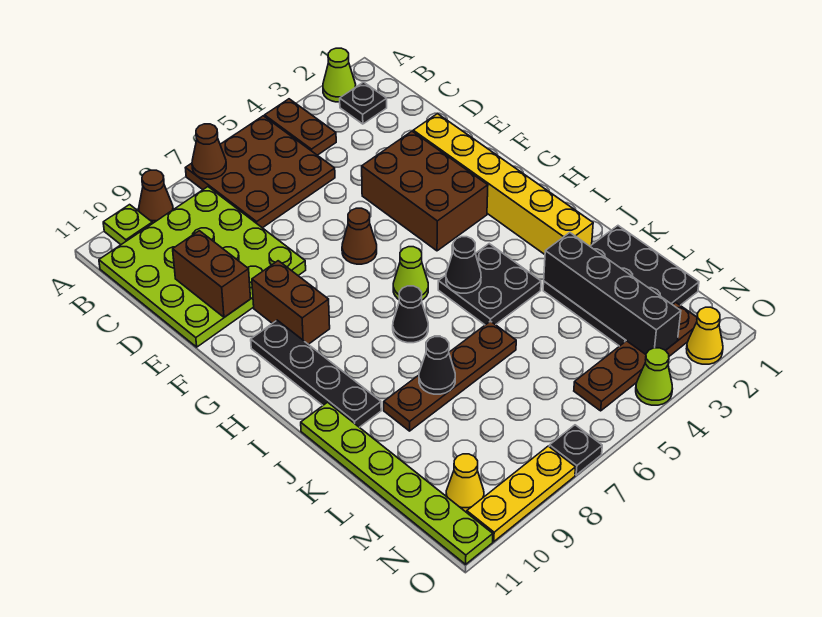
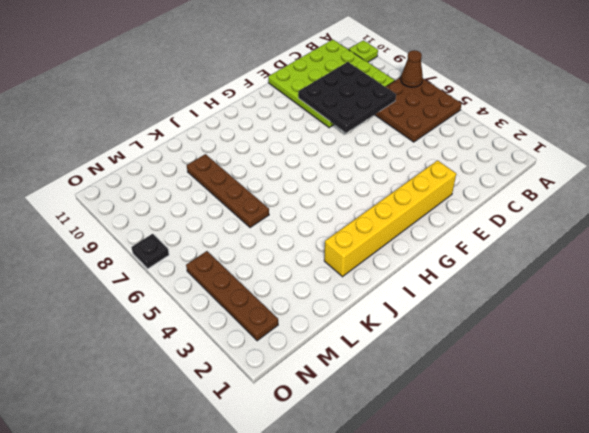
black 3x3 plate [298,62,396,133] -> black 3x3 plate moved to [543,226,699,346]
none -> lime 1x1 cone [323,48,356,102]
none -> brown 1x2 plate [265,99,336,155]
none -> brown 1x1 cone [139,170,173,224]

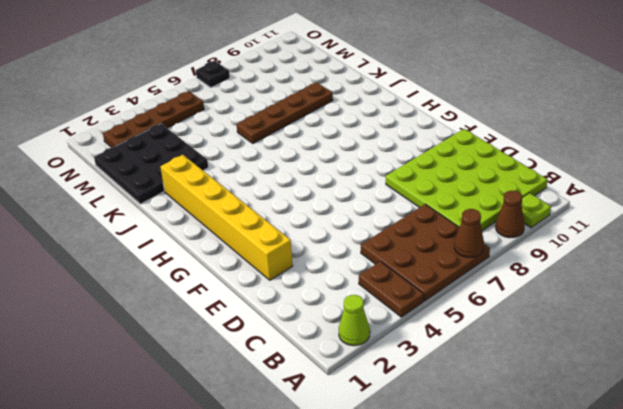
none -> black 1x1 plate [340,82,387,124]
none -> brown 2x3 brick [362,131,488,251]
none -> brown 1x1 cone [342,208,377,264]

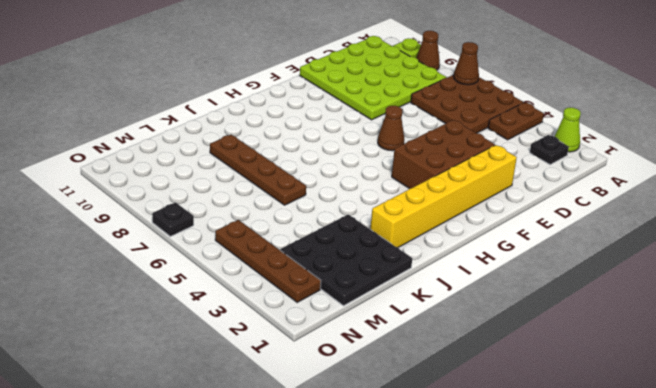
none -> brown 1x2 brick [252,261,330,344]
none -> black 1x4 plate [251,320,381,427]
none -> lime 1x1 cone [393,247,428,300]

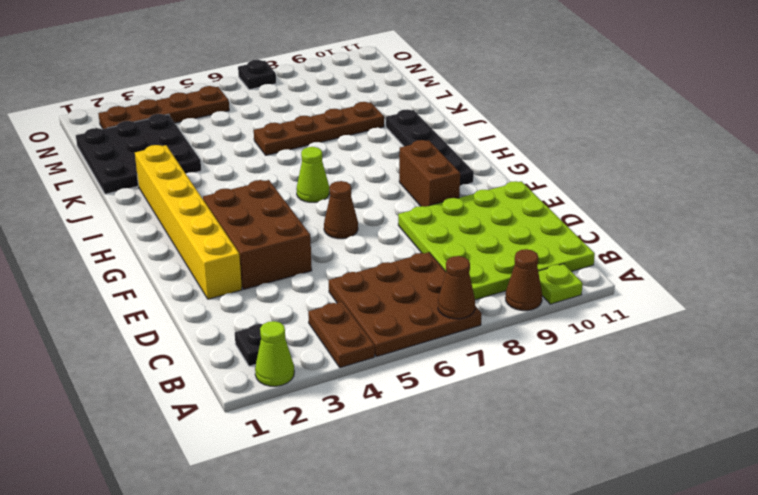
none -> black 2x2 plate [438,244,541,325]
none -> black 1x1 cone [393,286,428,343]
none -> lime 1x6 plate [301,402,493,564]

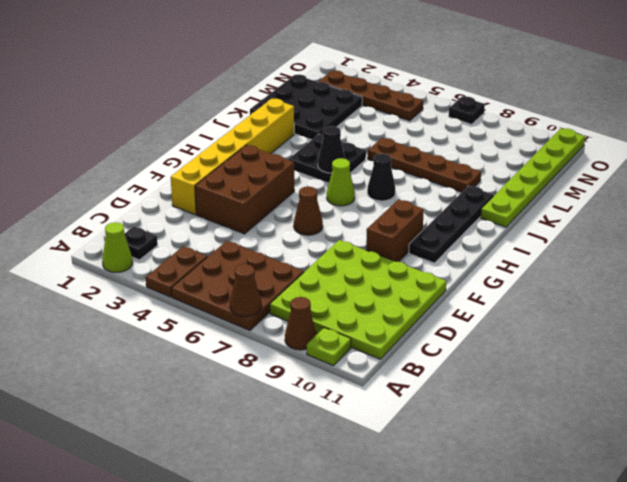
none -> yellow 1x1 cone [446,454,484,512]
none -> yellow 1x1 cone [686,307,723,364]
none -> lime 1x1 cone [636,348,673,405]

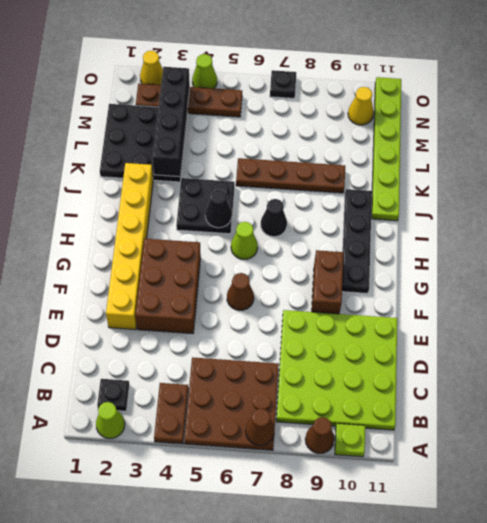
none -> yellow 1x3 plate [467,446,576,542]
none -> brown 1x2 brick [173,231,251,317]
none -> black 1x1 cone [419,337,455,394]

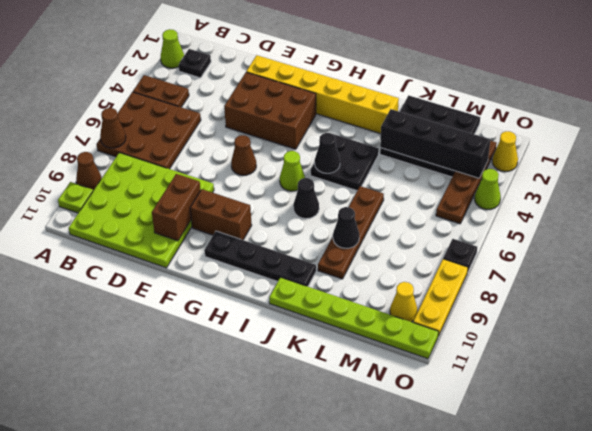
brown 1x2 brick [152,174,201,241] -> brown 1x2 brick turned to [173,231,251,317]

